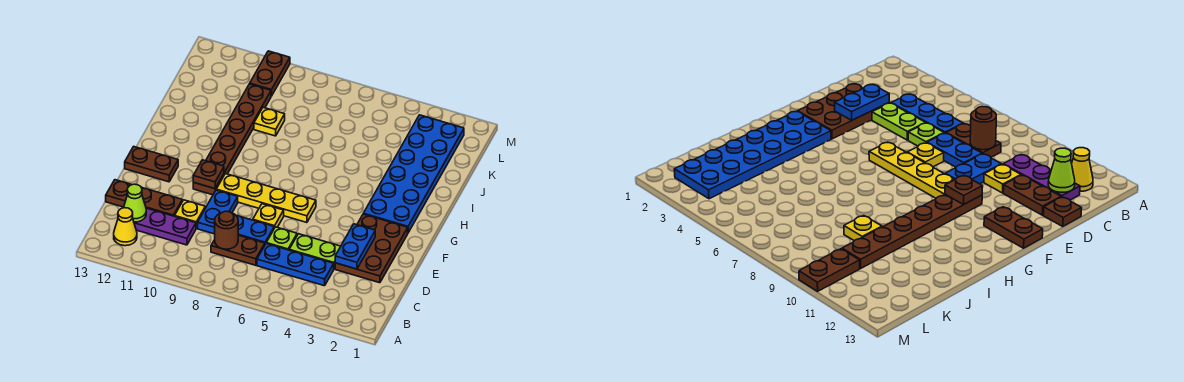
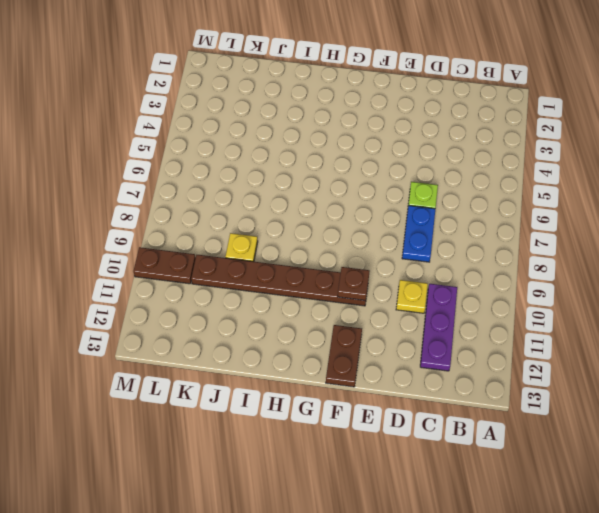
none -> yellow 1x1 cone [114,208,137,246]
none -> blue 1x3 plate [257,244,334,286]
none -> brown 1x2 plate [211,235,265,265]

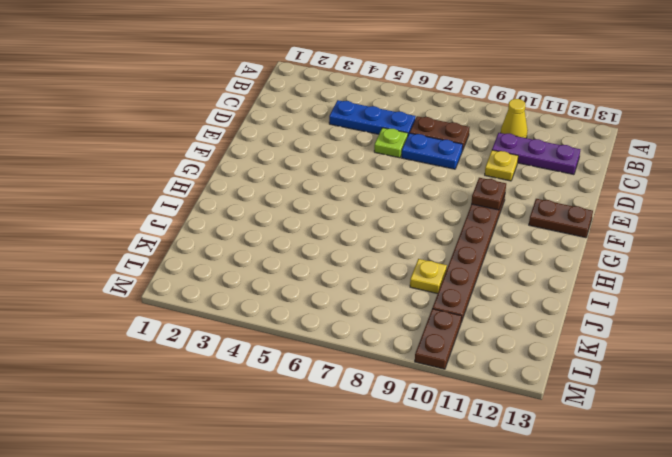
yellow 1x1 cone [501,99,528,138] -> yellow 1x1 cone moved to [114,208,137,246]
none -> brown 2x3 plate [335,214,408,283]
none -> lime 1x2 plate [289,234,341,269]
none -> blue 1x2 plate [198,190,238,234]

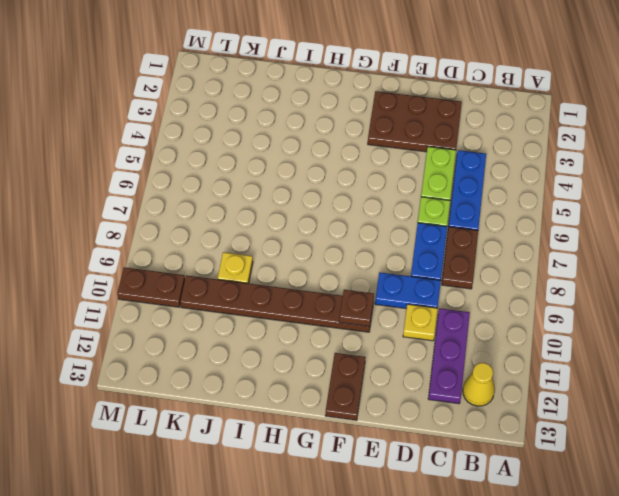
none -> brown 1x2 plate [141,187,182,216]
none -> brown 1x1 plate [106,180,132,207]
none -> yellow 1x1 plate [253,204,284,228]

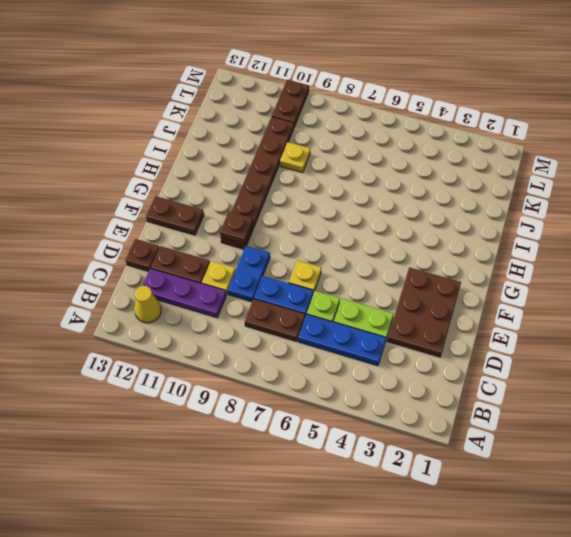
none -> yellow 1x4 plate [216,174,316,223]
none -> blue 2x6 plate [363,115,464,232]
none -> brown 1x1 round brick [215,211,238,249]

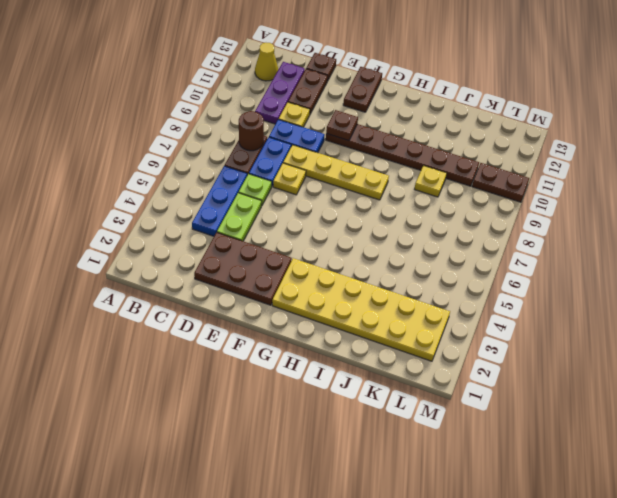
yellow 1x4 plate [283,145,389,200] -> yellow 1x4 plate turned to [216,174,316,223]
yellow 2x6 plate [272,258,450,361] -> blue 2x6 plate [363,115,464,232]
none -> lime 1x1 cone [124,184,146,222]
none -> blue 1x2 plate [335,224,375,269]

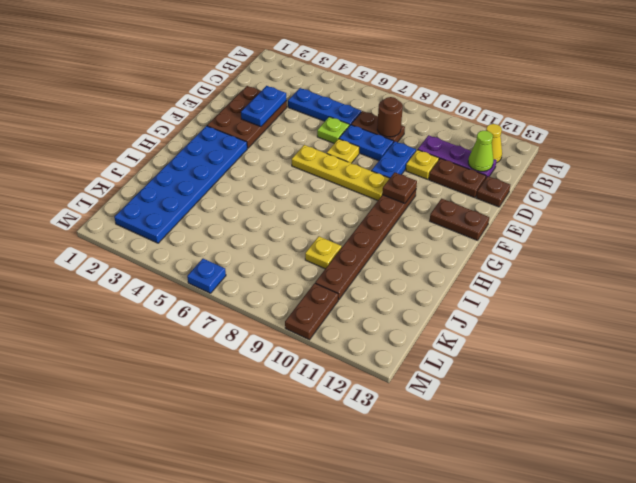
blue 1x1 plate [187,259,226,293] -> none
none -> lime 1x2 plate [289,234,341,269]

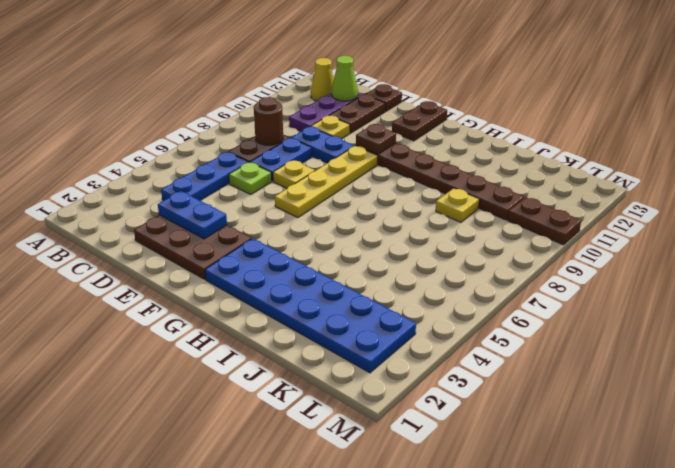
none -> lime 1x2 plate [289,234,341,269]

